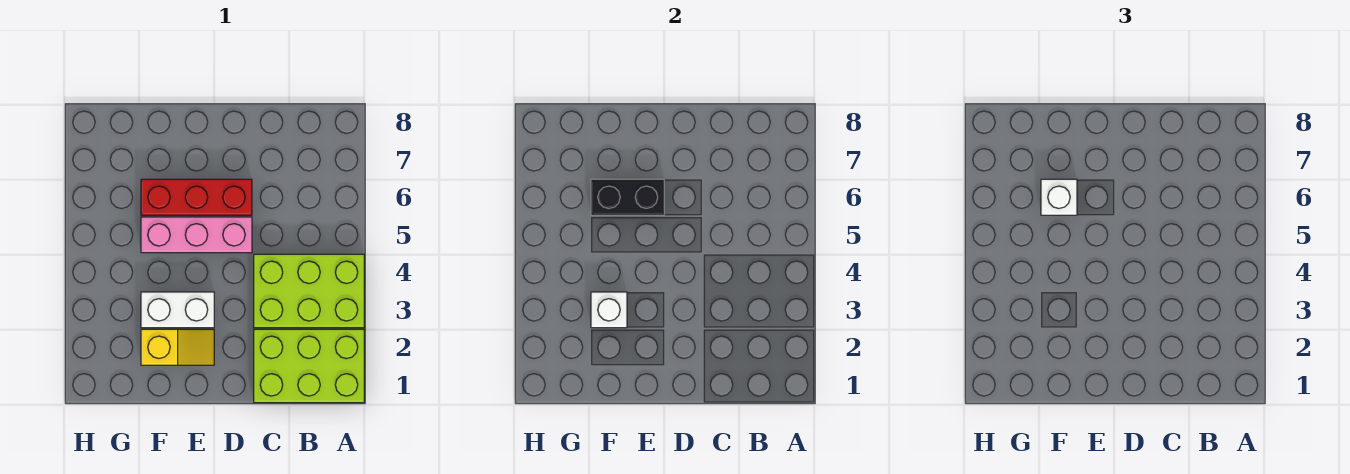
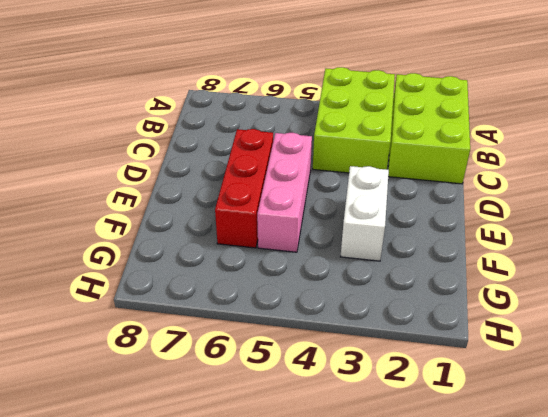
none -> yellow 1x2 slope [141,329,214,365]
none -> black 1x2 brick [591,179,664,215]

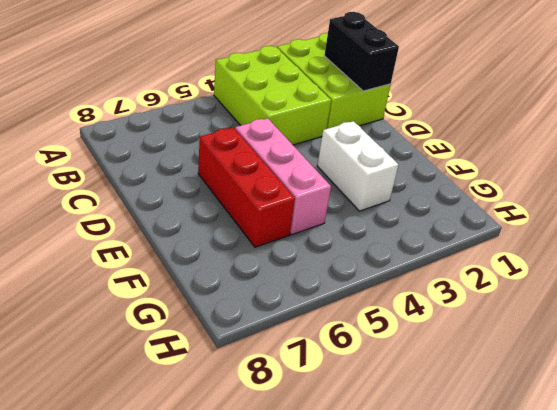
black 1x2 brick [324,12,399,91] -> black 1x2 brick moved to [591,179,664,215]
none -> yellow 1x2 slope [141,329,214,365]
none -> white 1x1 brick [591,292,627,328]

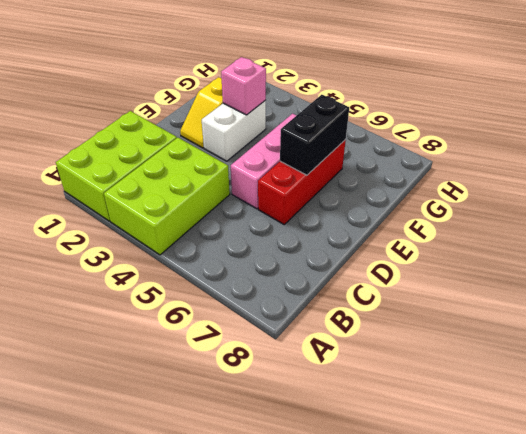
pink 1x1 brick [221,57,266,115] -> white 1x1 brick [591,292,627,328]
none -> white 1x1 brick [1041,179,1077,215]

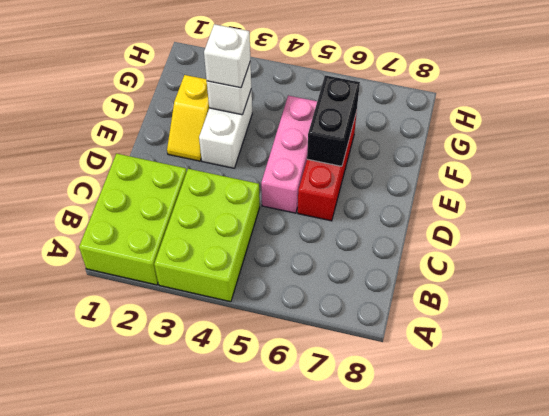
white 1x1 brick [204,24,250,88] -> white 1x1 brick moved to [1041,179,1077,215]

